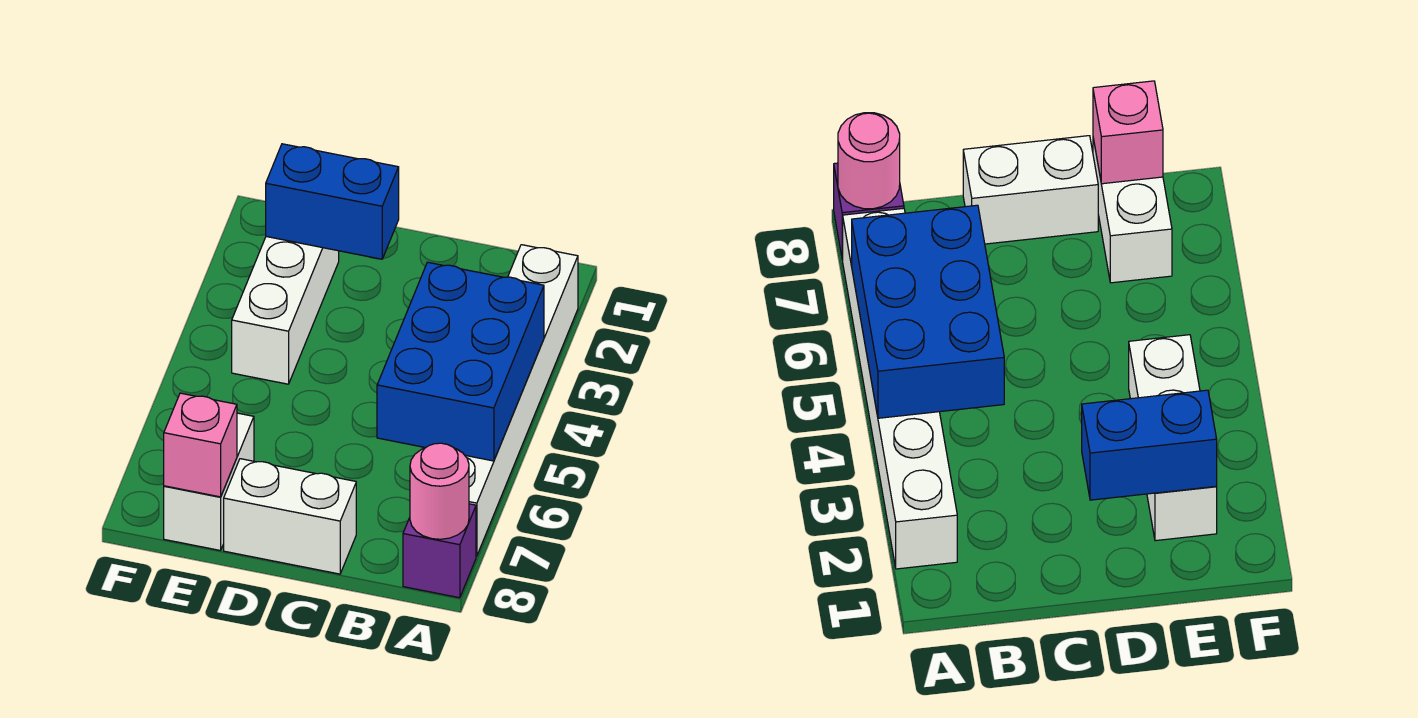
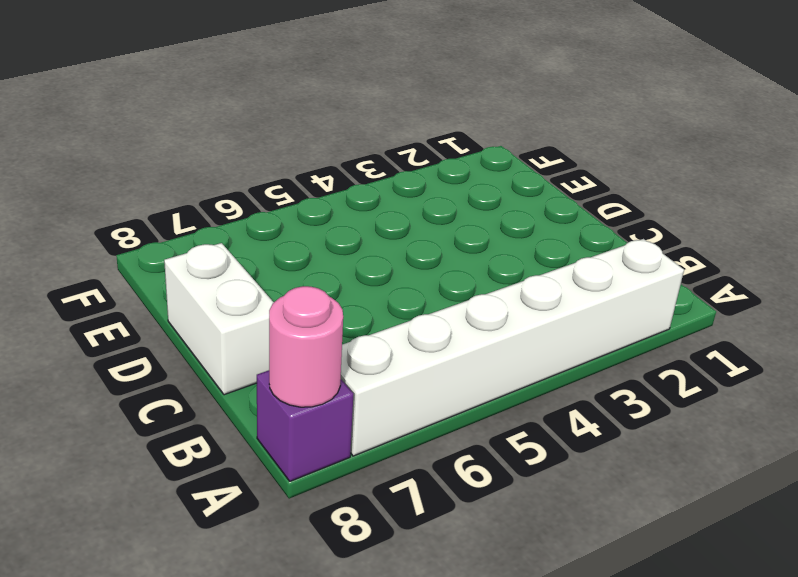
none -> white 1x3 brick [232,237,339,384]
none -> white 1x2 brick [164,413,254,551]

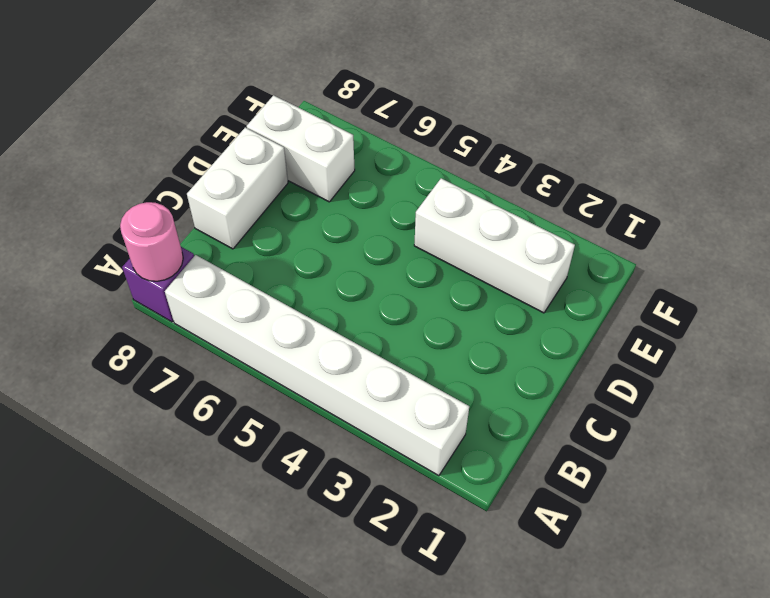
none -> blue 2x3 brick [377,262,544,461]
none -> blue 1x2 brick [266,144,399,259]

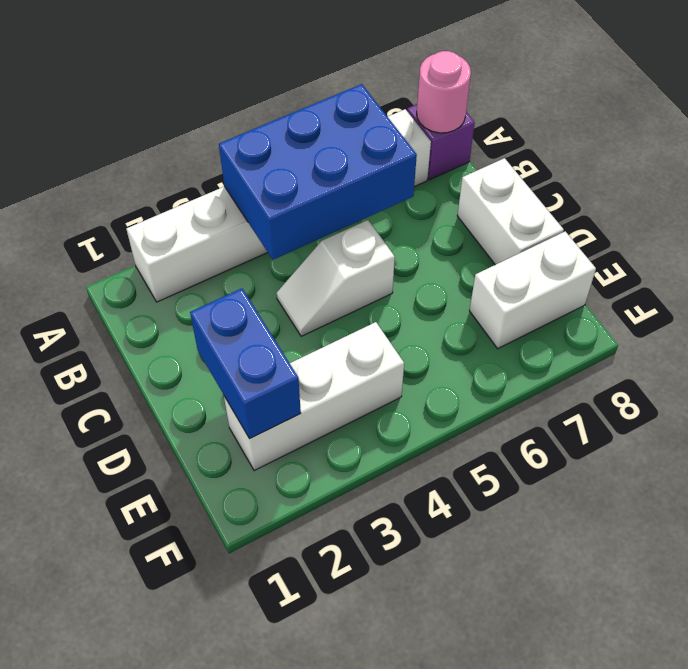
white 1x2 slope [277,220,395,336] -> none
none -> pink 1x1 brick [164,393,237,497]

